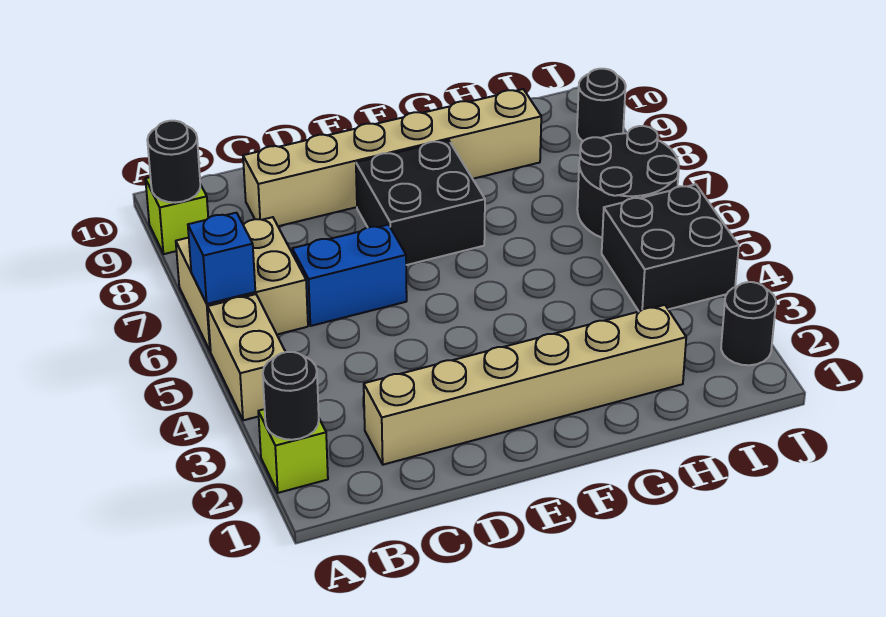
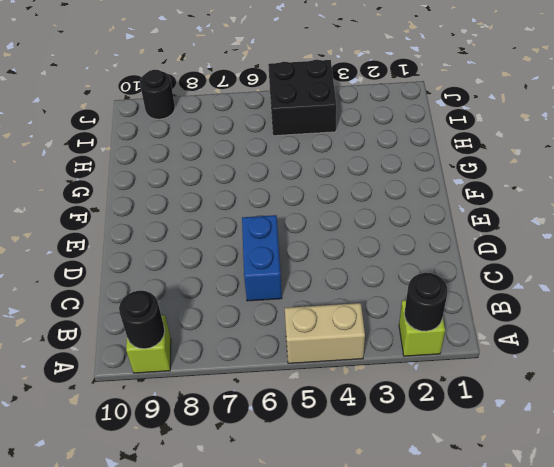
none -> tan 2x2 brick [176,217,308,351]
none -> tan 1x6 brick [364,305,686,465]
none -> tan 1x6 brick [243,89,541,226]

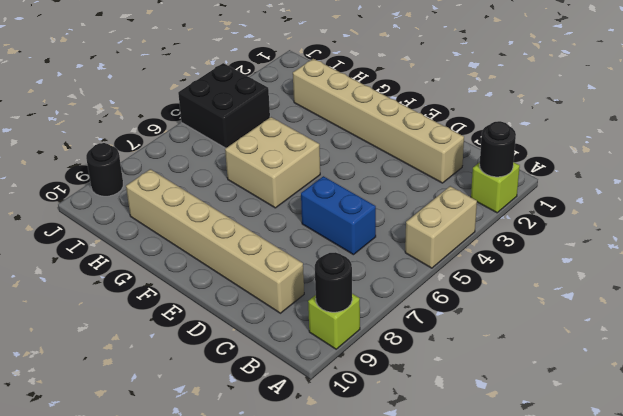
tan 2x2 brick [225,117,320,208] -> tan 2x2 brick moved to [176,217,308,351]
none -> black 2x2 brick [356,140,485,265]
none -> black 2x2 round brick [577,126,679,238]
none -> black 1x1 round brick [721,282,776,365]

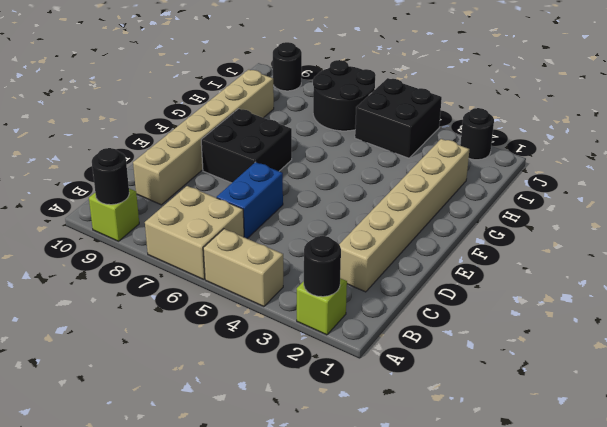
none -> blue 1x1 brick [188,213,255,304]

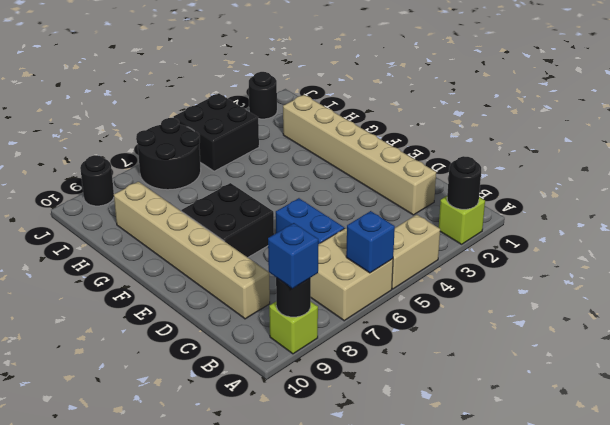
blue 1x1 brick [268,223,318,288] -> none

